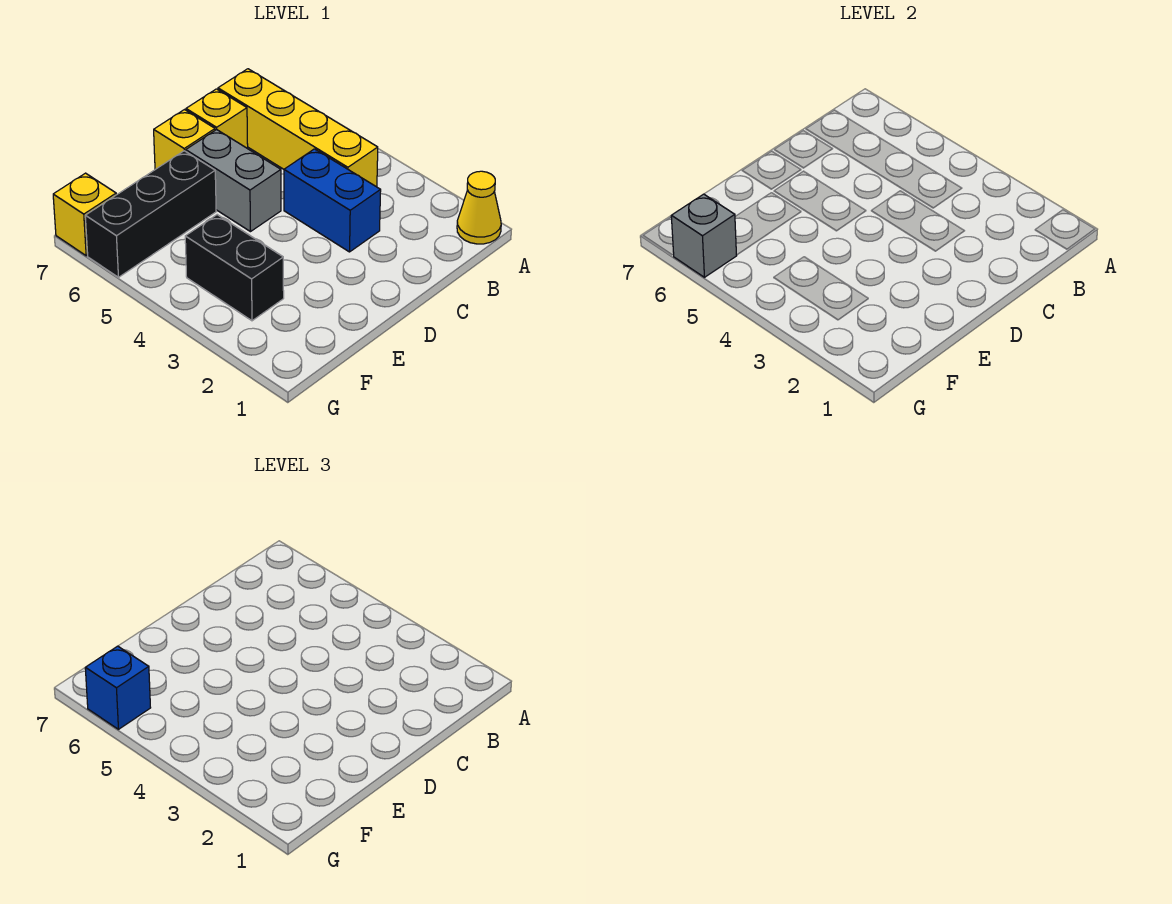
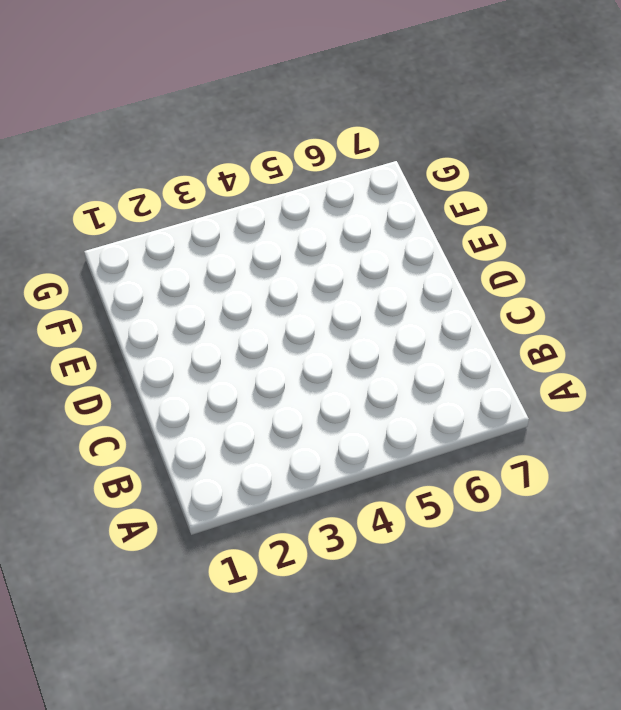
none -> yellow 1x1 cone [457,171,501,244]
none -> yellow 1x4 brick [218,69,378,187]

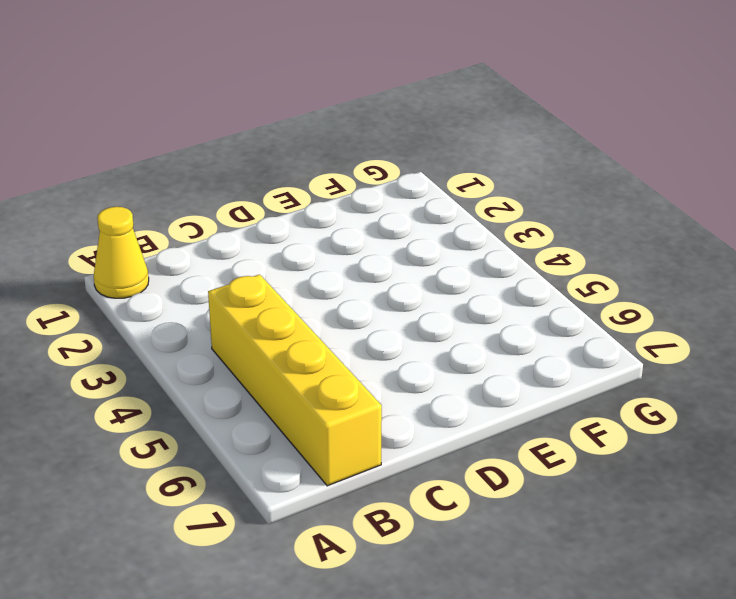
none -> blue 1x2 brick [284,149,381,252]
none -> yellow 1x1 brick [186,89,248,149]

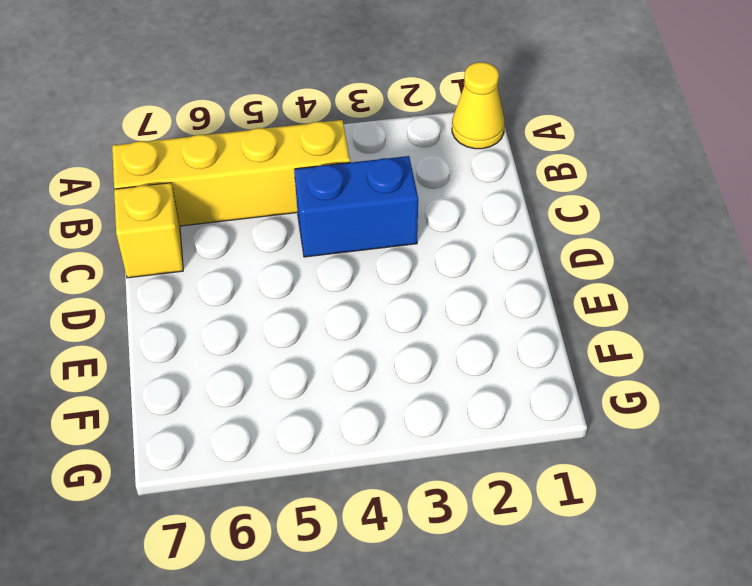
none -> grey 1x2 brick [186,130,281,232]
none -> yellow 1x1 brick [154,110,215,169]

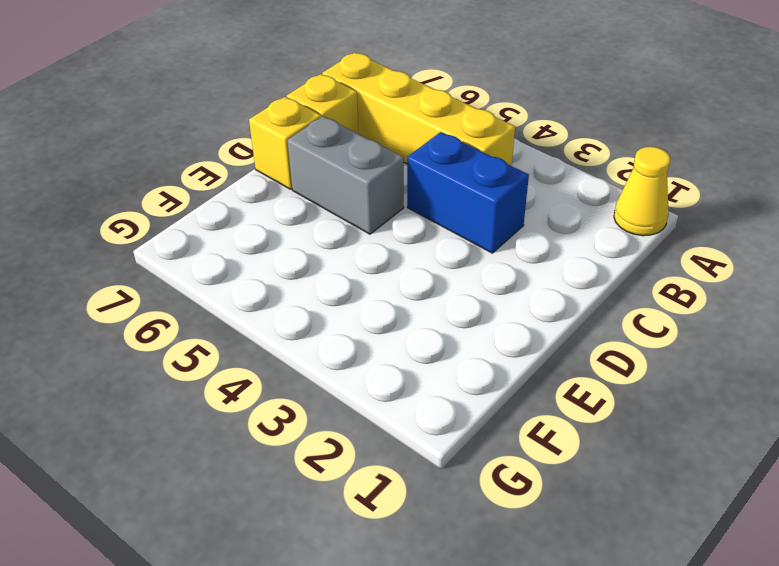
none -> black 1x3 brick [85,151,216,277]
none -> black 1x2 brick [185,215,284,321]

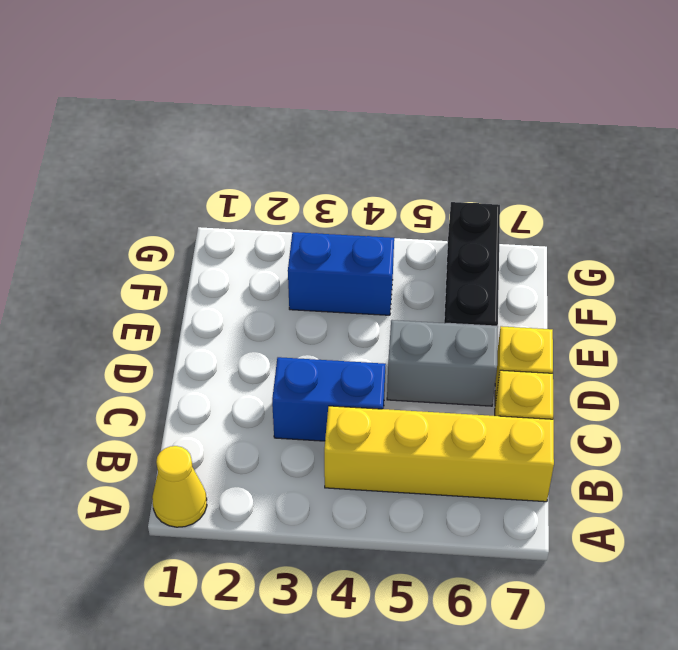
blue 1x2 brick [288,232,394,315] -> black 1x2 brick [185,215,284,321]
none -> yellow 1x1 brick [53,173,116,256]
none -> grey 1x1 brick [671,194,737,277]

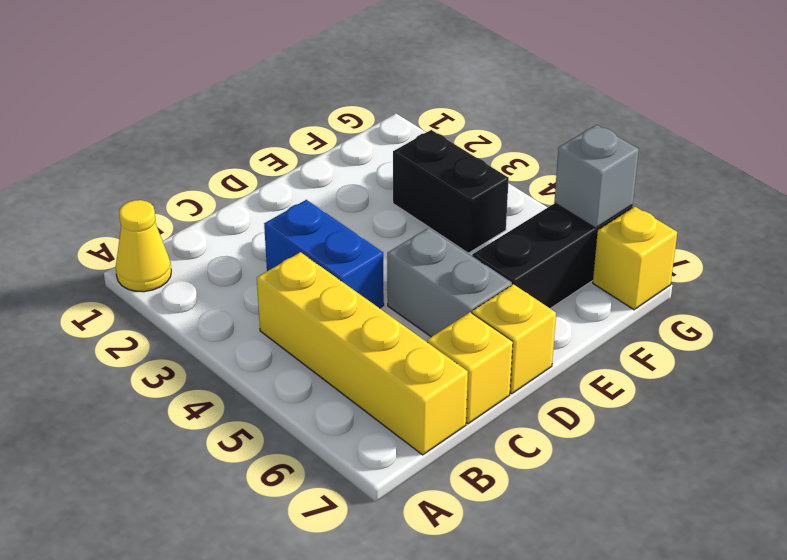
none -> blue 1x1 brick [85,646,151,729]

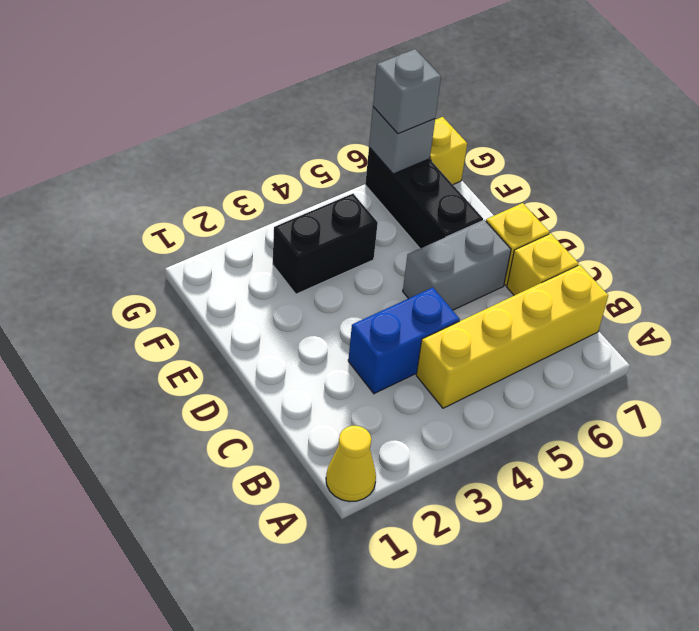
grey 1x1 brick [373,49,441,134] -> blue 1x1 brick [85,646,151,729]

